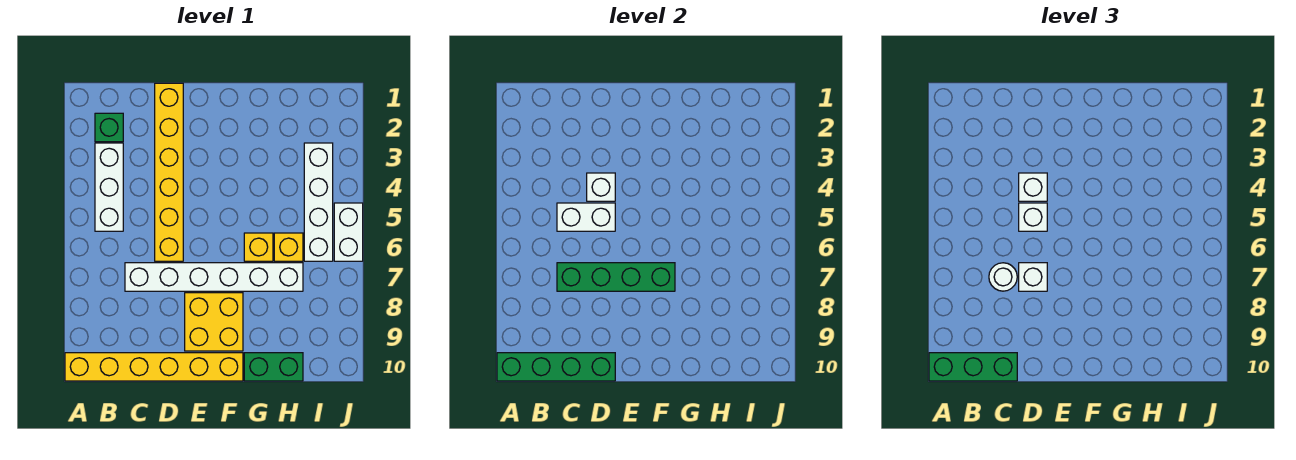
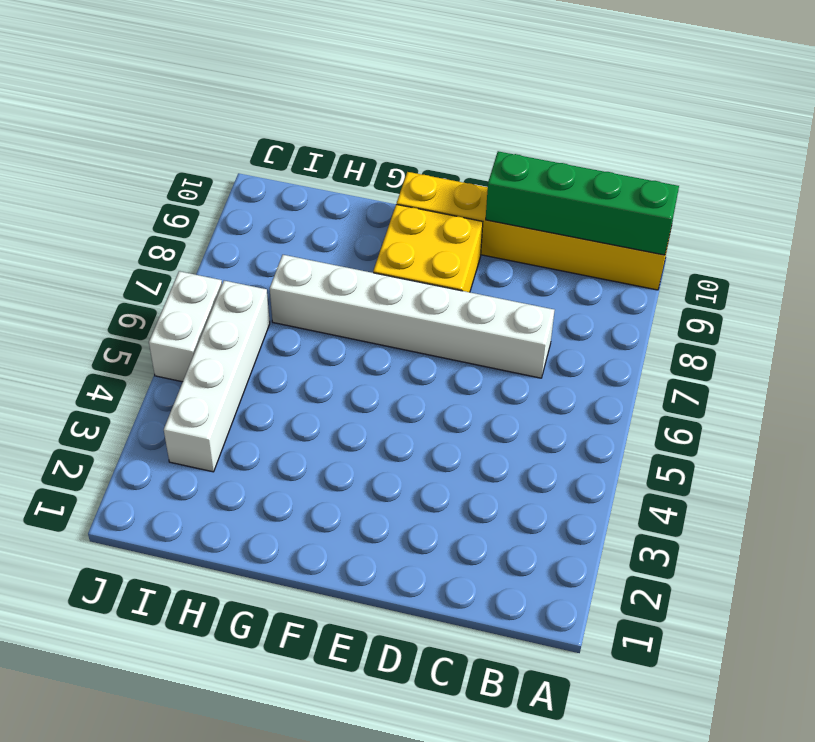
none -> green 1x1 brick [95,113,123,142]
none -> white 1x3 brick [95,143,123,231]
none -> yellow 1x6 brick [155,83,183,261]

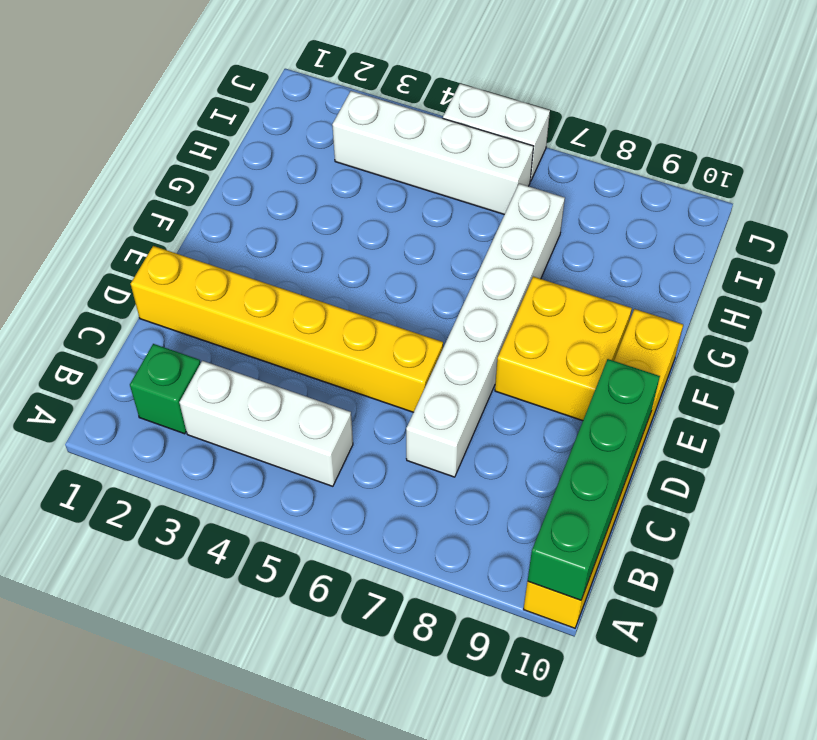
none -> yellow 1x1 brick [244,233,273,261]
none -> green 1x2 brick [244,353,303,381]
none -> yellow 1x1 brick [274,233,303,261]

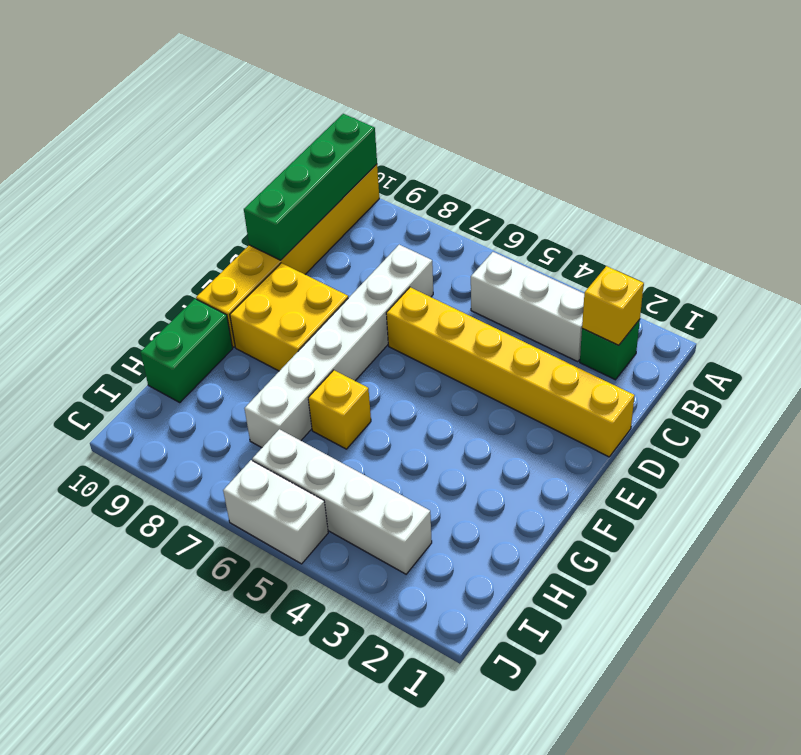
yellow 1x1 brick [582,266,644,345] -> yellow 1x1 brick moved to [274,233,303,261]
none -> white 1x2 brick [557,203,615,231]
none -> green 1x4 brick [557,263,675,291]
none -> white 1x1 brick [587,173,615,201]

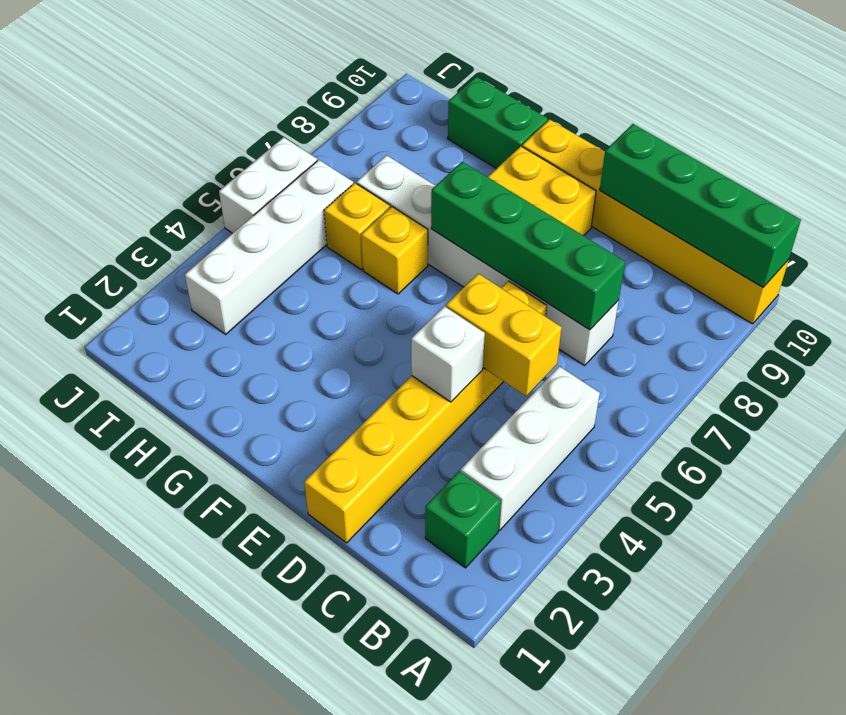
yellow 1x2 brick [446,274,562,396] -> white 1x2 brick [557,203,615,231]
none -> green 1x3 brick [929,353,1017,381]
none -> white 1x1 round brick [989,263,1017,291]
none -> white 1x1 brick [1019,173,1047,201]

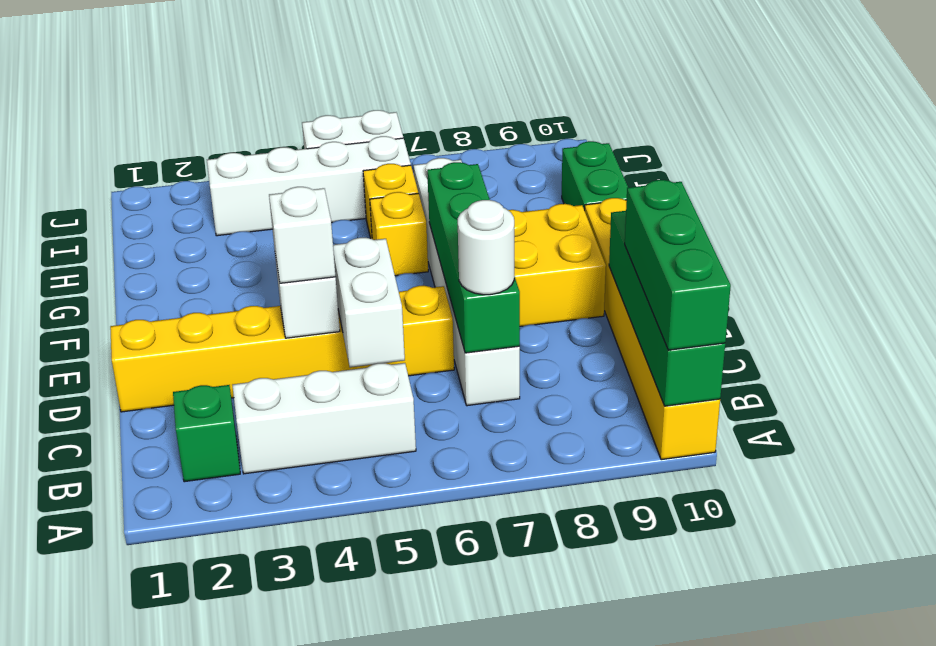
none -> white 1x1 brick [1019,203,1047,231]
none -> white 1x1 brick [1019,263,1047,291]

